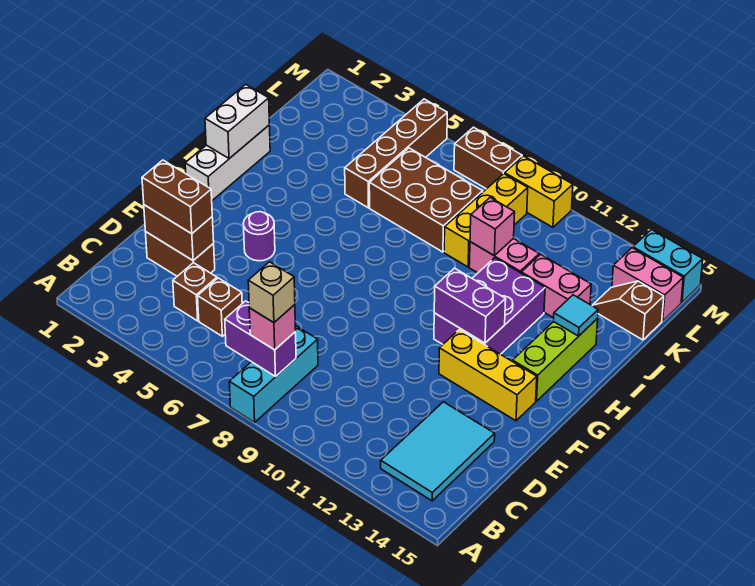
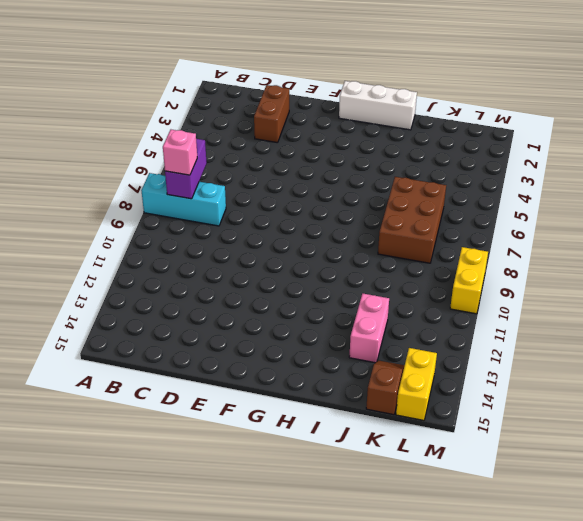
yellow 1x2 brick [396,348,437,420] -> pink 1x2 brick [612,248,683,321]
none -> cyan 2x3 tile [381,402,495,501]
none -> brown 1x1 brick [173,263,217,321]
none -> brown 1x1 brick [198,278,242,336]

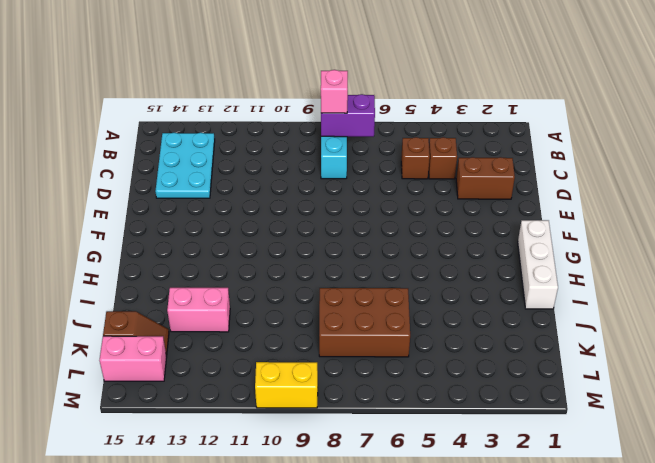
cyan 2x3 plate [156,133,215,198] -> cyan 2x3 tile [381,402,495,501]
none -> purple 1x1 round brick [243,212,275,261]
none -> yellow 1x3 brick [439,330,537,421]
none -> purple 2x3 brick [434,258,545,354]

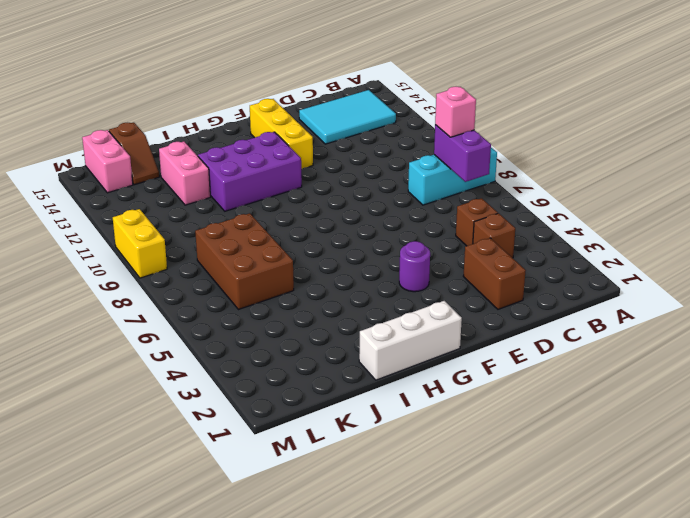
none -> lime 1x3 brick [513,319,598,401]
none -> brown 1x4 brick [345,99,447,208]
none -> yellow 1x3 brick [444,174,528,267]

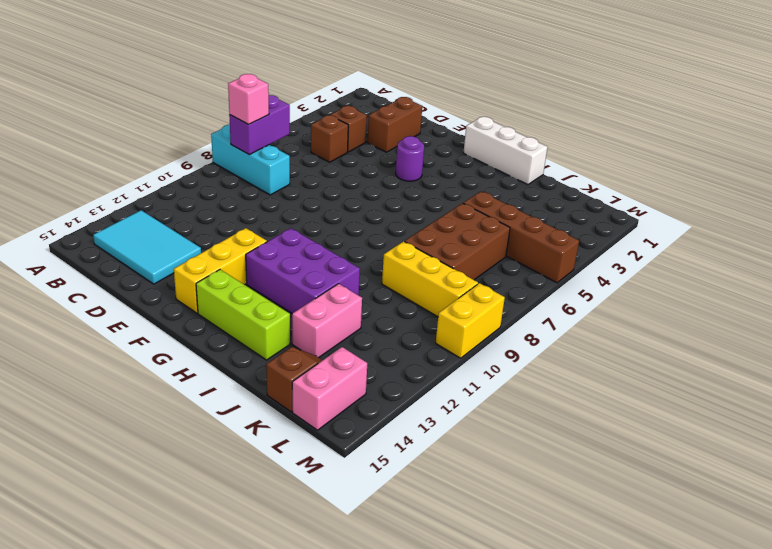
none -> pink 1x2 brick [469,238,539,273]
none -> brown 1x2 brick [454,127,522,189]
none -> cyan 1x2 brick [633,229,703,302]

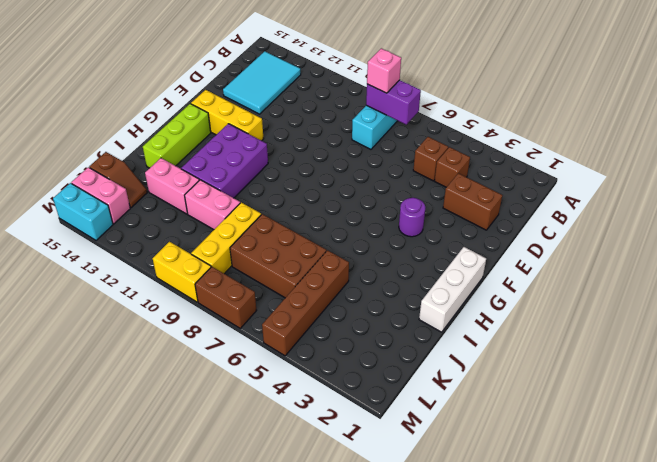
none -> brown 1x2 brick [144,205,214,260]
none -> purple 1x2 brick [434,268,506,343]
none -> white 1x2 brick [205,84,270,158]

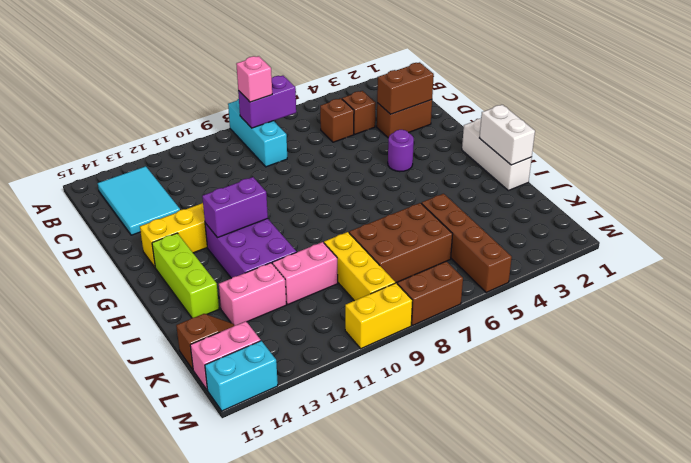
none -> cyan 1x1 tile [553,295,598,336]
none -> pink 1x1 brick [470,198,515,255]
none -> brown 1x2 brick [142,160,212,234]

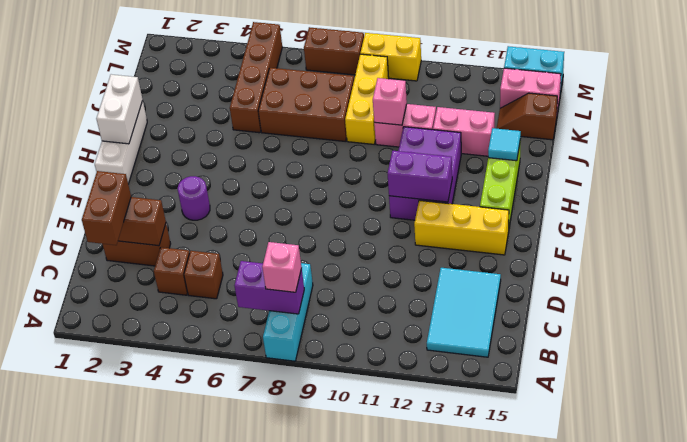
brown 1x2 brick [82,171,131,245] -> brown 1x2 brick turned to [142,160,212,234]
none -> tan 1x1 brick [248,262,295,323]

